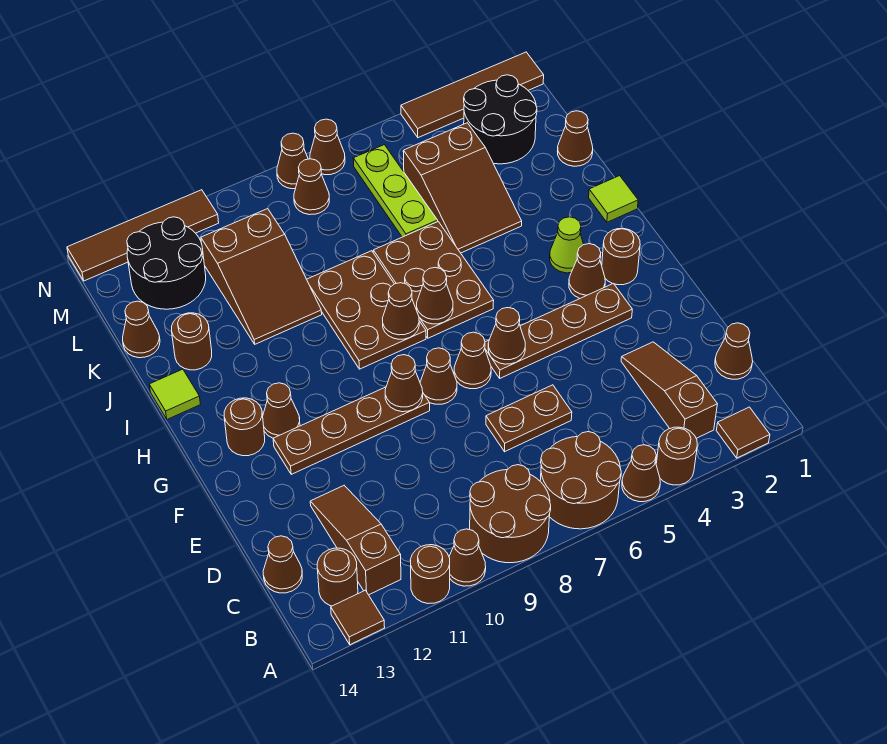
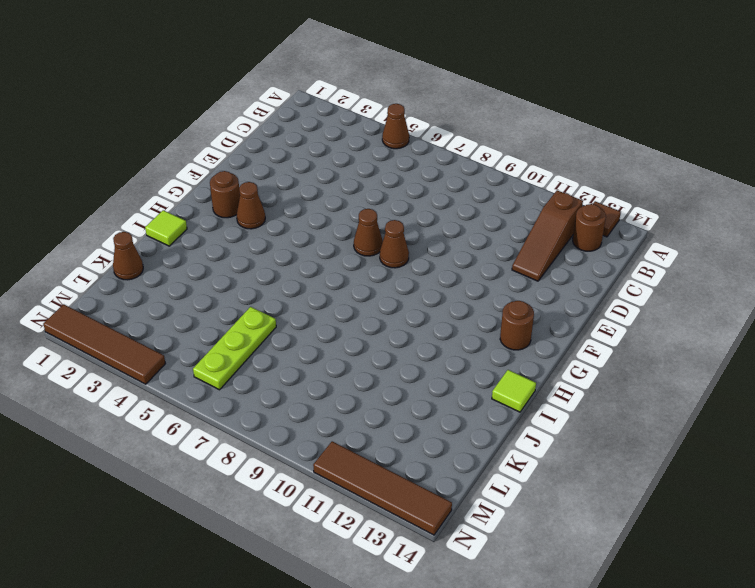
none -> brown 1x1 tile [716,407,770,458]
none -> brown 1x1 round brick [656,427,697,485]
none -> brown 2x2 round brick [540,432,621,529]
none -> brown 2x2 round brick [470,465,551,563]

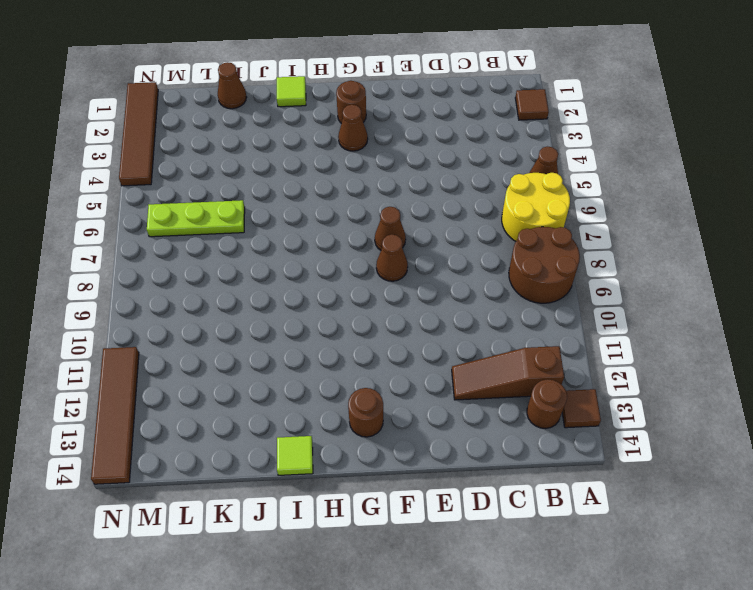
yellow 2x2 round brick [502,173,570,241] -> brown 2x2 round brick [540,432,621,529]
none -> brown 1x1 round brick [656,427,697,485]
none -> brown 1x1 cone [449,529,486,586]
none -> brown 1x1 round brick [410,545,450,604]
none -> brown 1x3 slope [621,342,717,438]

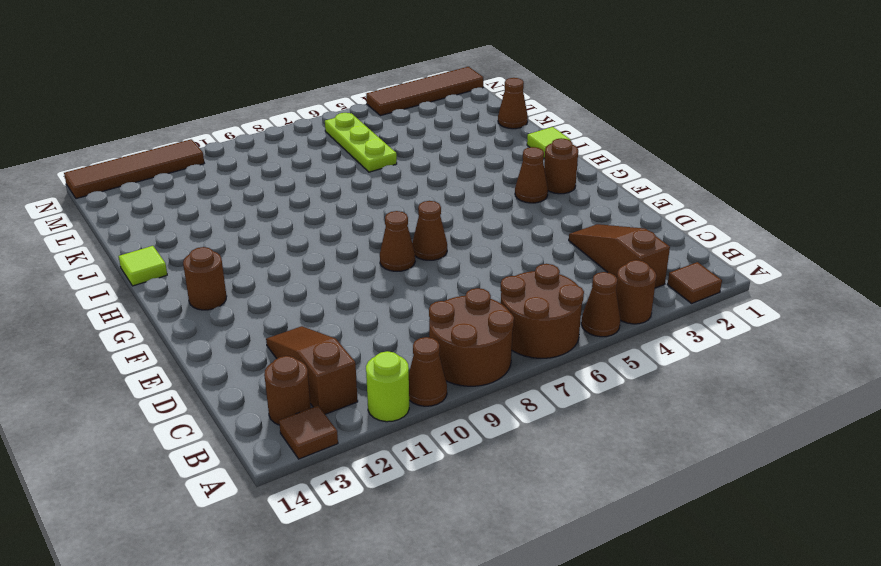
lime 1x1 round brick [366,351,409,422] -> brown 1x1 round brick [410,545,450,604]
none -> brown 1x1 cone [715,323,753,379]
none -> brown 1x1 cone [263,536,302,593]
none -> brown 1x2 plate [486,385,572,452]
none -> brown 1x4 plate [485,283,632,378]

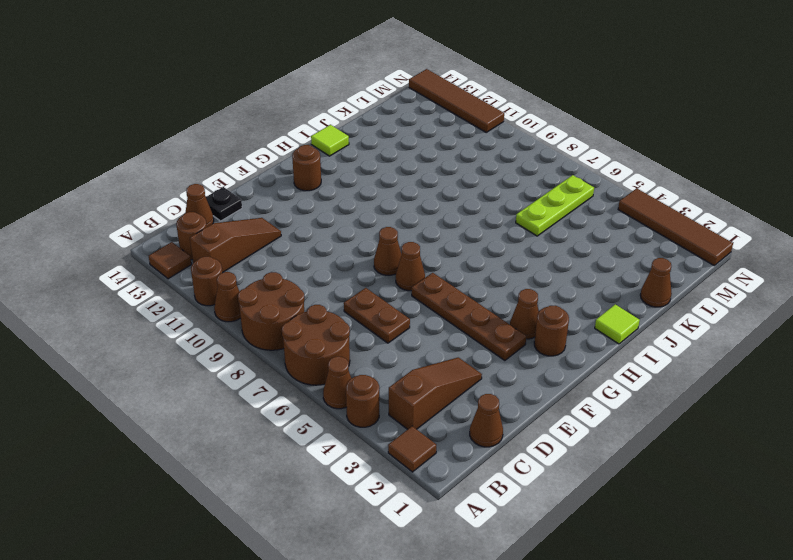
black 1x1 plate [206,187,242,221] -> none
none -> brown 1x4 plate [273,387,430,474]
none -> brown 1x1 cone [263,383,300,438]
none -> lime 1x1 cone [550,217,584,273]
none -> brown 2x3 plate [373,222,494,338]

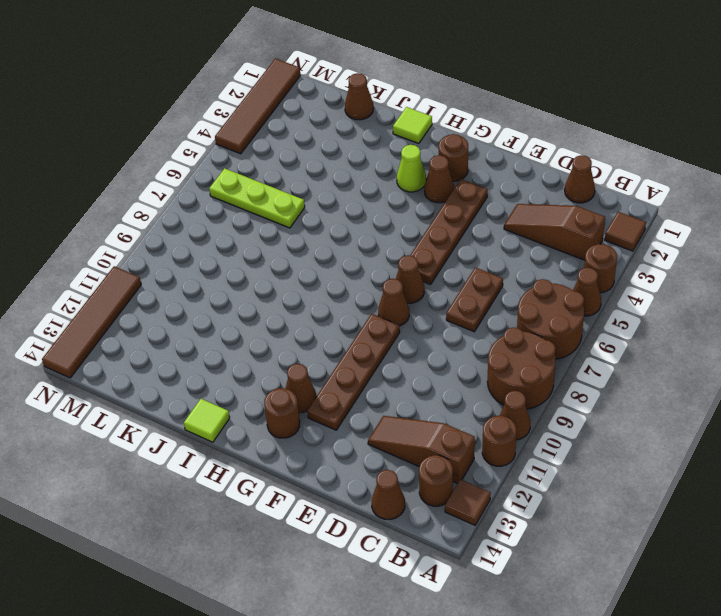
none -> brown 2x3 plate [373,222,494,338]
none -> brown 2x3 plate [307,251,426,369]
none -> brown 2x3 slope [403,123,522,253]
none -> brown 2x3 slope [201,209,322,344]

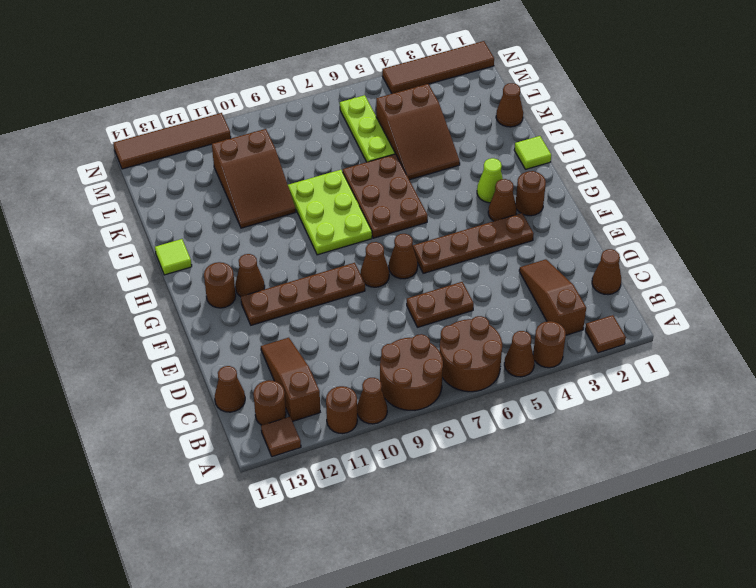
lime 2x3 plate [288,170,372,255] -> brown 2x3 plate [307,251,426,369]
none -> brown 1x1 round brick [172,313,212,370]
none -> brown 1x1 cone [123,301,160,358]
none -> black 2x2 round brick [464,75,537,164]
none -> black 2x2 round brick [127,217,206,309]

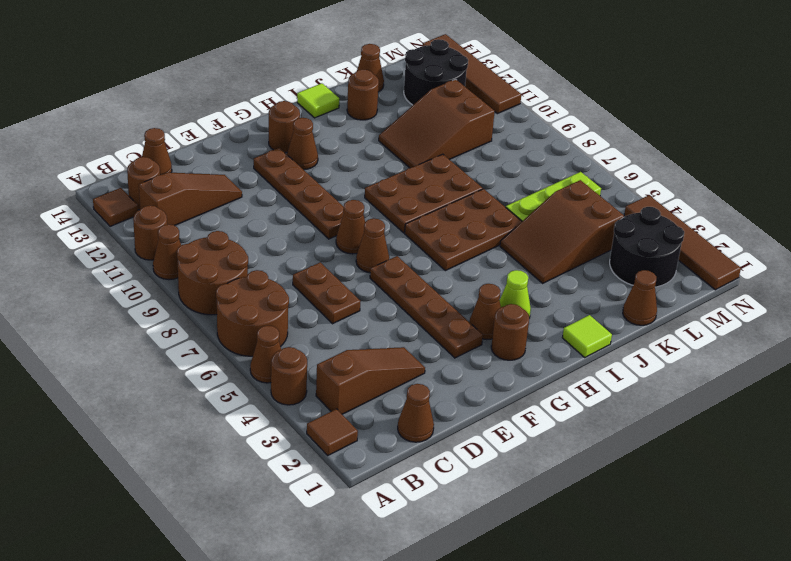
none -> brown 1x1 cone [294,159,329,215]
none -> brown 1x1 cone [310,119,345,175]
none -> brown 1x1 cone [277,133,308,189]
none -> brown 1x1 cone [488,308,525,364]

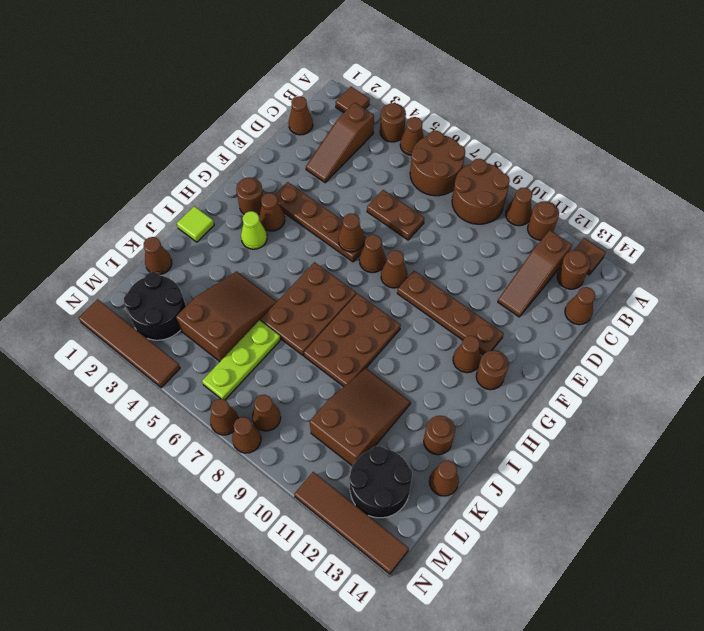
none -> lime 1x1 tile [149,369,200,419]
none -> brown 1x1 cone [385,355,423,412]
none -> brown 1x1 cone [417,268,453,324]
none -> brown 1x1 cone [382,283,419,339]

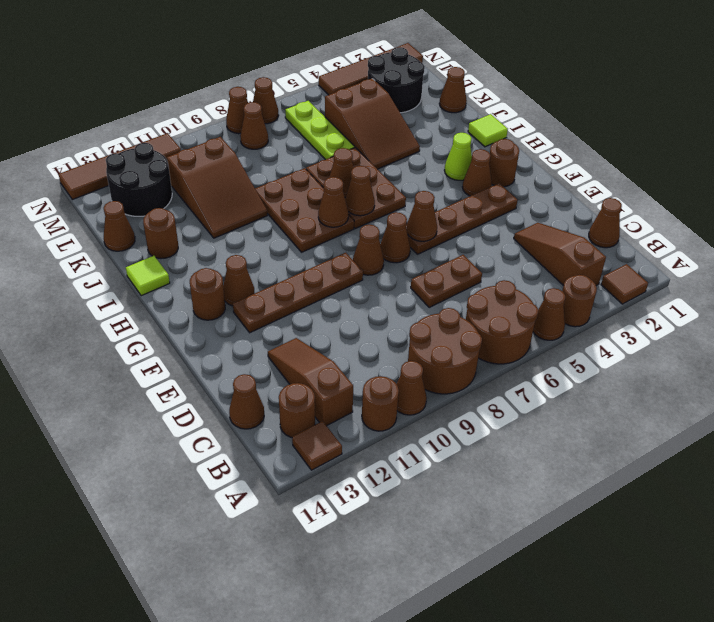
brown 1x1 cone [329,148,354,197] -> brown 1x1 cone moved to [385,355,423,412]

